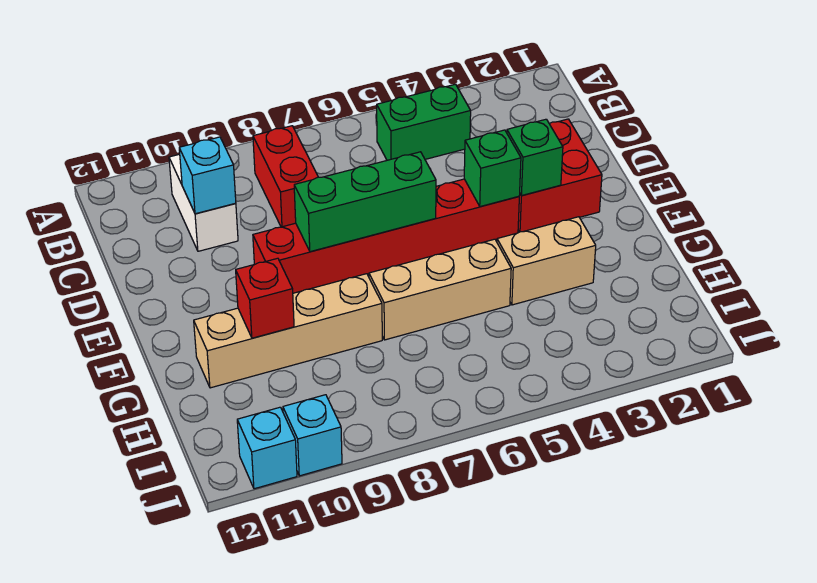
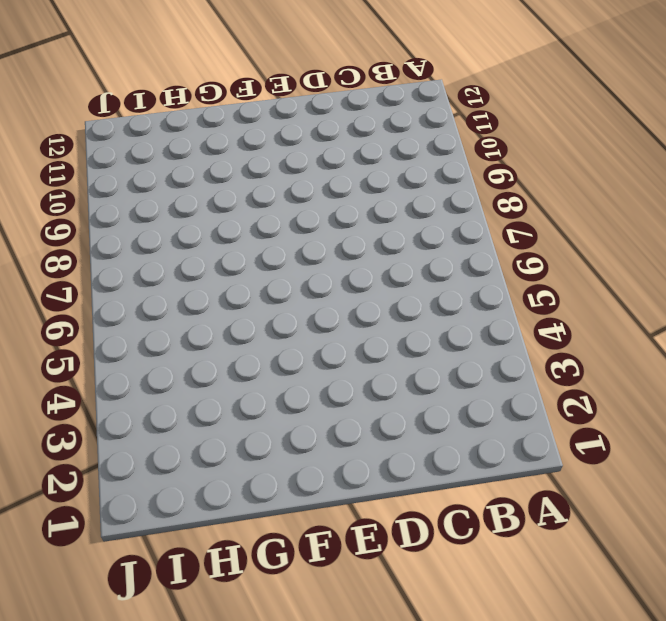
none -> green 1x2 brick [377,84,471,160]
none -> red 1x2 brick [253,126,318,227]
none -> white 1x2 brick [169,154,238,251]

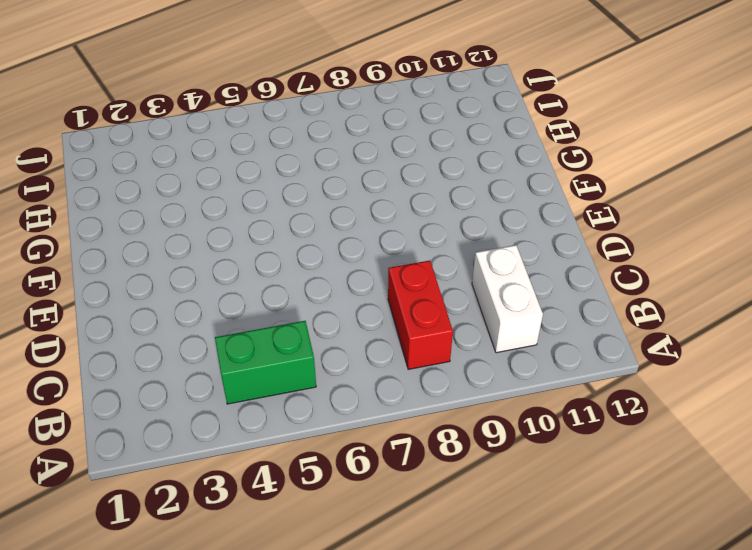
none -> red 2x2 brick [518,119,602,232]
none -> red 1x6 brick [253,179,519,293]
none -> tan 1x2 brick [497,217,596,305]

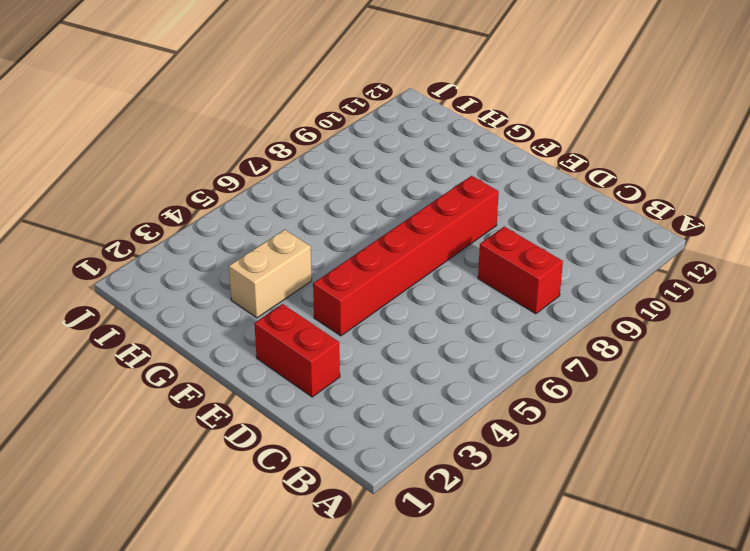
red 1x2 brick [254,304,340,397] -> red 2x2 brick [518,119,602,232]
none -> green 1x2 brick [377,84,471,160]
none -> white 1x2 brick [169,154,238,251]
none -> tan 1x3 brick [369,239,511,340]

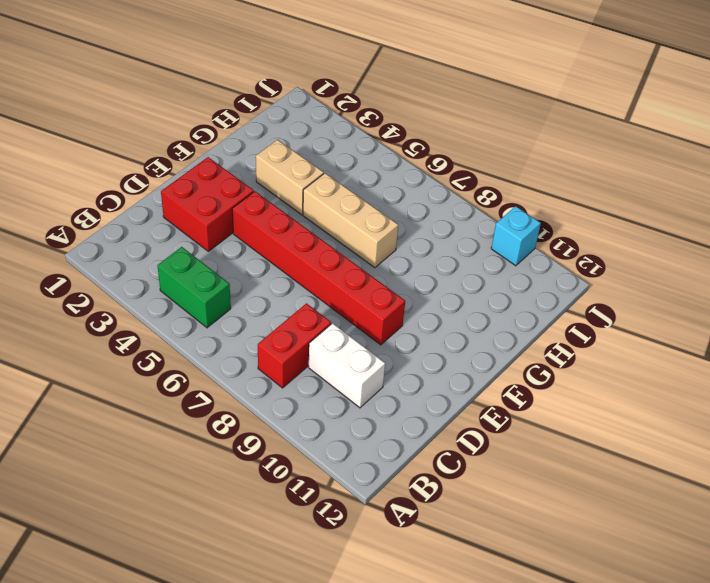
white 1x2 brick [309,323,385,408] -> white 1x2 brick turned to [169,154,238,251]
none -> tan 1x4 brick [194,274,382,388]
none -> cyan 1x1 brick [237,407,297,489]
none -> cyan 1x1 brick [179,137,236,214]

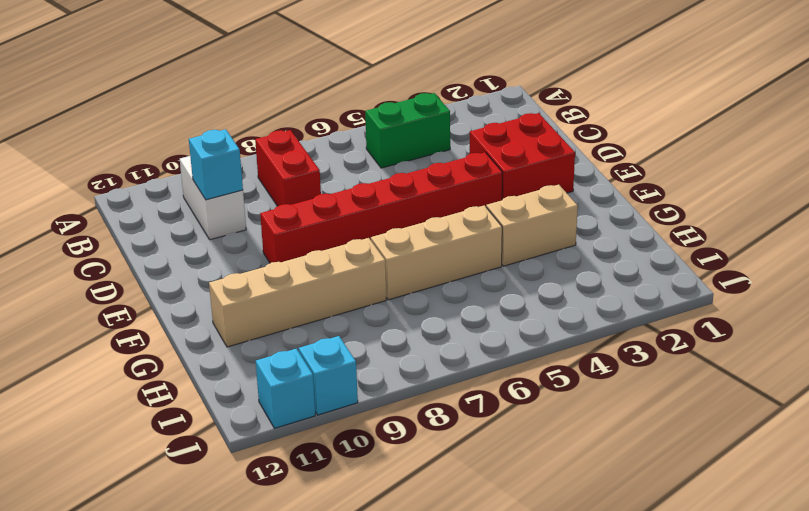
none -> green 1x1 brick [507,119,563,196]
none -> green 1x1 brick [464,130,521,207]
none -> green 1x3 brick [294,152,436,252]

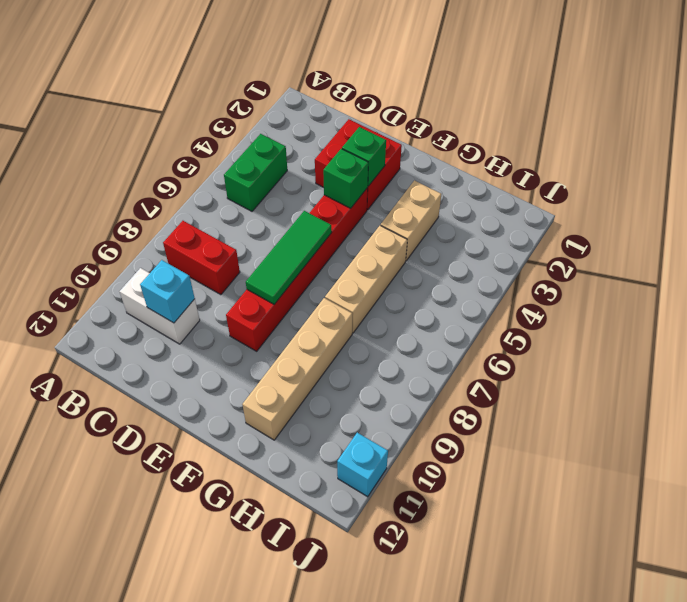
green 1x3 tile [246,211,332,304] -> green 1x3 brick [294,152,436,252]
none -> cyan 1x1 brick [283,395,342,476]
none -> red 1x1 brick [236,258,294,338]

